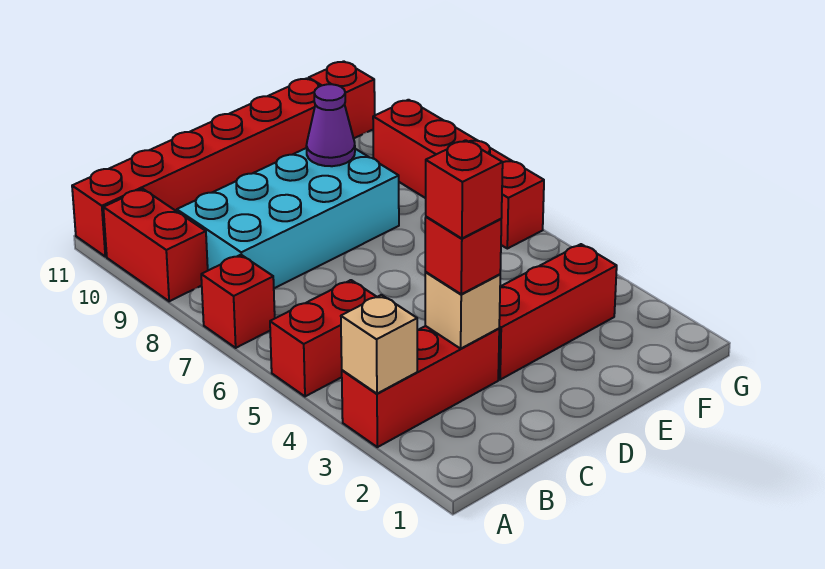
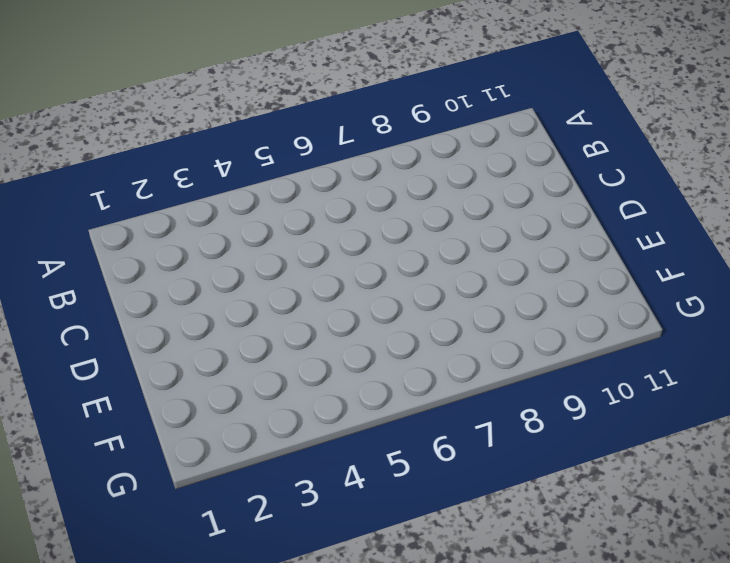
none -> red 1x3 brick [342,326,499,447]
none -> red 1x2 brick [270,280,376,396]
none -> red 1x1 brick [201,255,275,348]

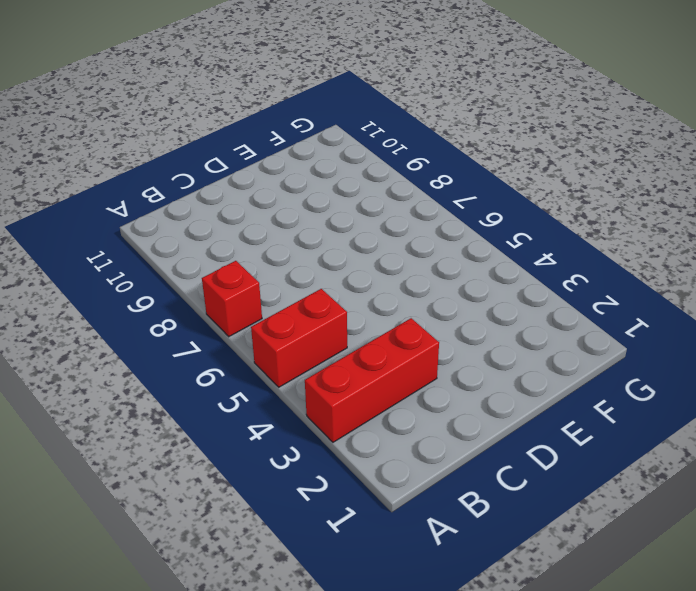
none -> red 1x2 brick [103,189,208,301]
none -> red 1x6 brick [72,78,320,257]
none -> cyan 2x4 brick [177,148,399,288]

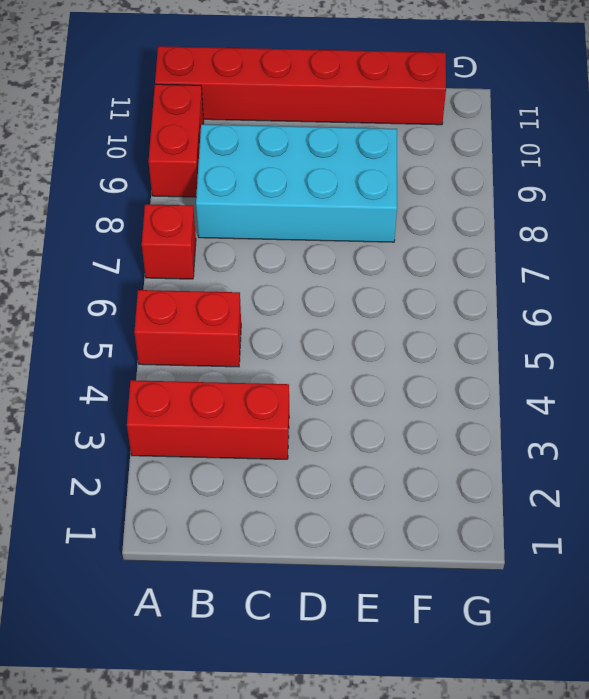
none -> red 1x3 brick [498,244,617,380]
none -> red 1x4 brick [373,100,544,249]
none -> red 1x1 brick [309,61,375,138]

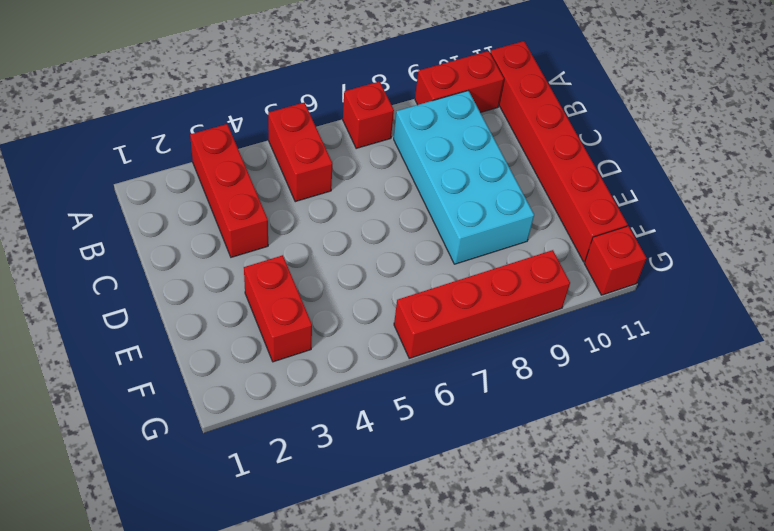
red 1x2 brick [244,255,312,362] -> red 1x3 brick [498,244,617,380]
none -> tan 1x1 brick [341,295,417,394]
none -> tan 1x1 brick [425,272,500,349]
none -> purple 1x1 cone [306,84,355,166]

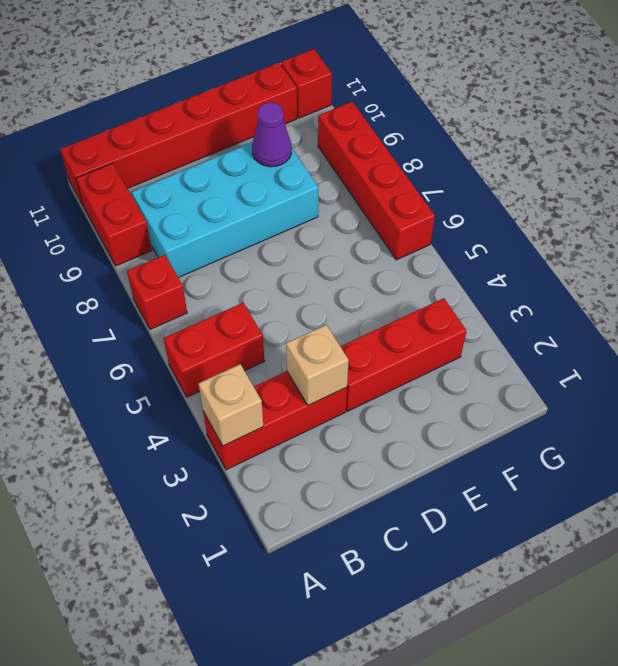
none -> red 1x1 brick [425,217,501,294]
none -> red 1x1 brick [426,140,503,238]

